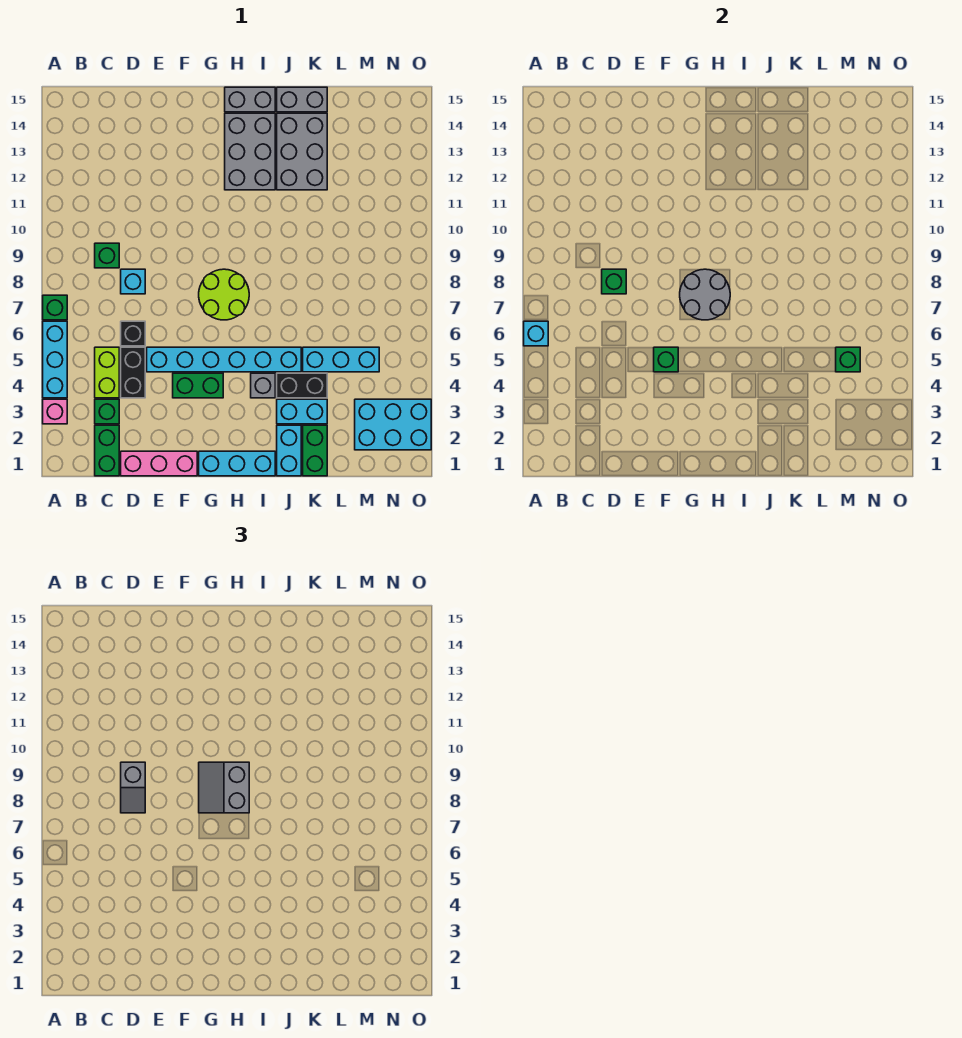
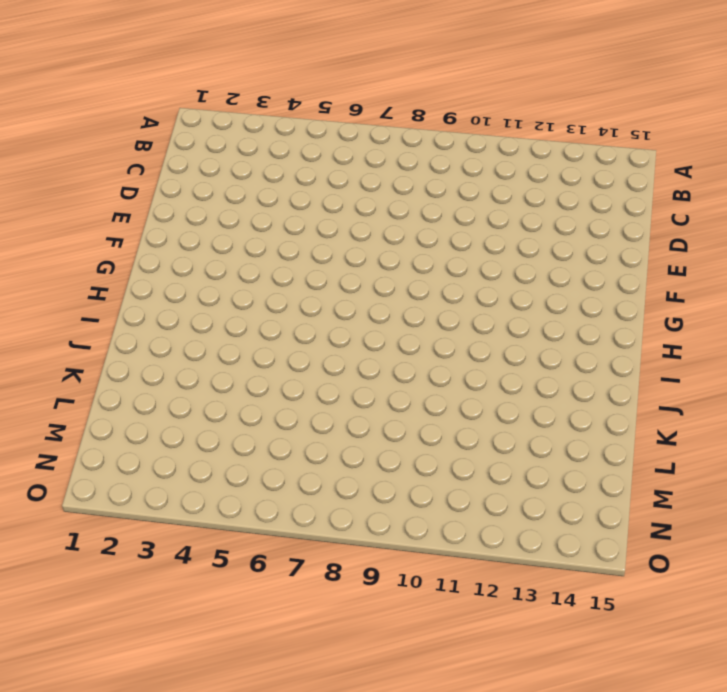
none -> pink 1x1 brick [43,399,67,424]
none -> cyan 1x3 brick [43,321,67,398]
none -> green 1x1 brick [43,295,67,320]
none -> green 1x2 brick [95,425,119,476]

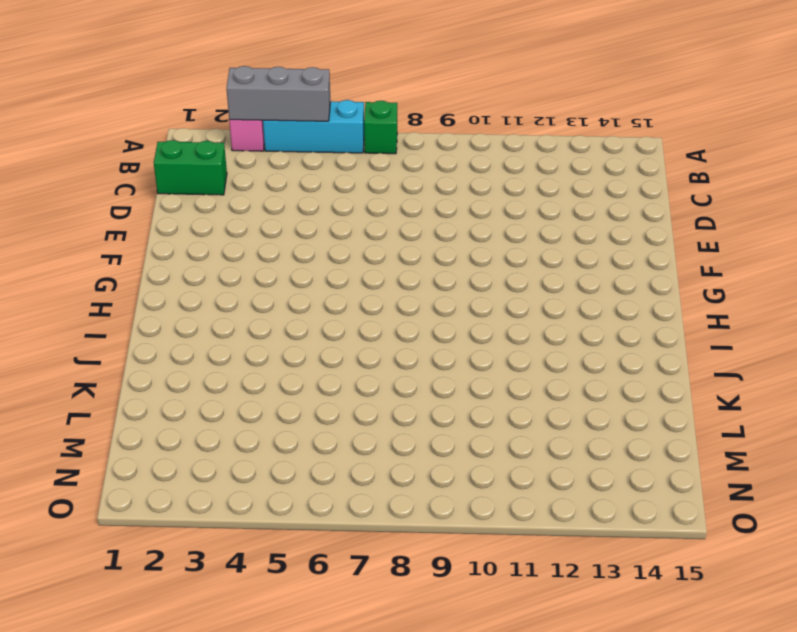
grey 1x3 brick [227,66,330,121] -> none
none -> green 1x1 brick [95,399,119,424]
none -> lime 1x2 brick [95,347,119,398]
none -> green 1x1 brick [95,243,119,268]
none -> pink 1x3 brick [121,451,197,476]

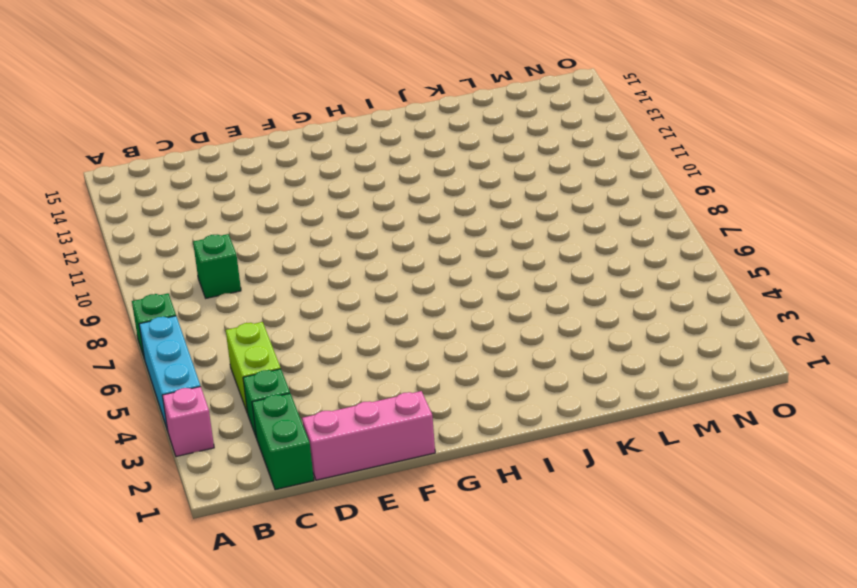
none -> black 1x2 brick [121,347,145,398]
none -> black 1x1 brick [121,321,145,346]
none -> cyan 1x1 brick [121,269,145,294]
none -> cyan 1x6 brick [147,347,301,372]

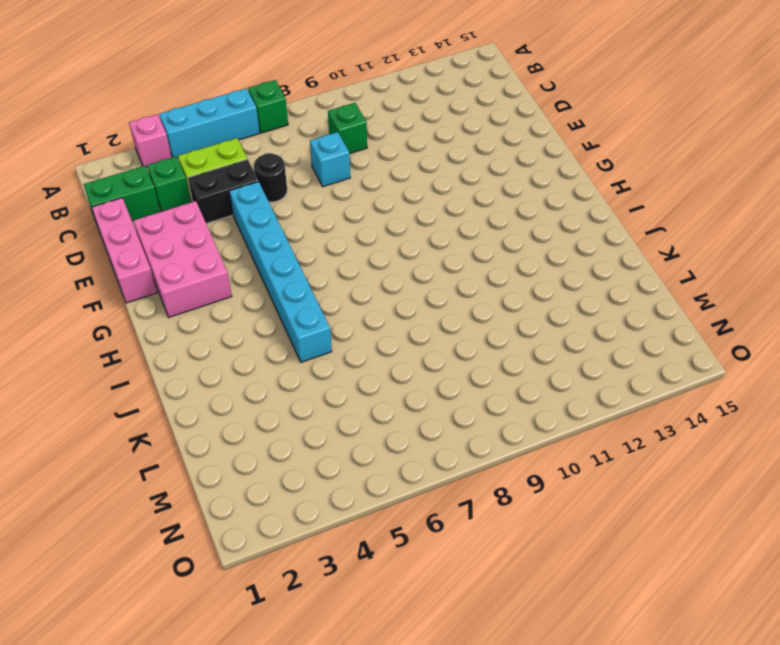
black 1x1 round brick [254,153,287,202] -> black 1x1 brick [121,321,145,346]
pink 2x3 brick [134,201,232,317] -> none
none -> green 1x2 brick [173,373,223,398]
none -> cyan 1x3 brick [199,451,275,476]
none -> lime 2x2 round brick [199,269,249,320]
none -> grey 2x3 brick [225,113,275,190]

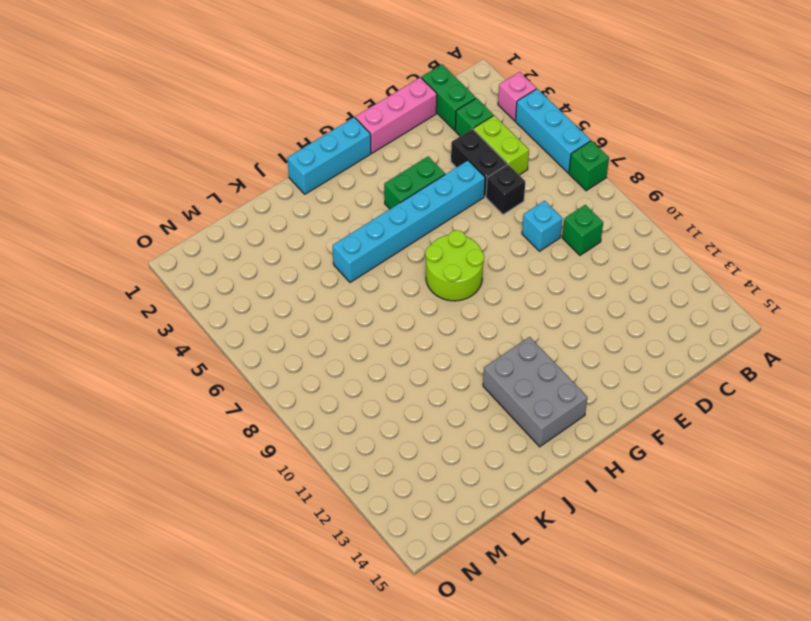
none -> grey 1x2 brick [225,87,275,112]
none -> grey 1x1 brick [251,373,275,398]
none -> cyan 1x2 brick [277,425,301,476]
none -> cyan 1x2 brick [277,399,327,424]

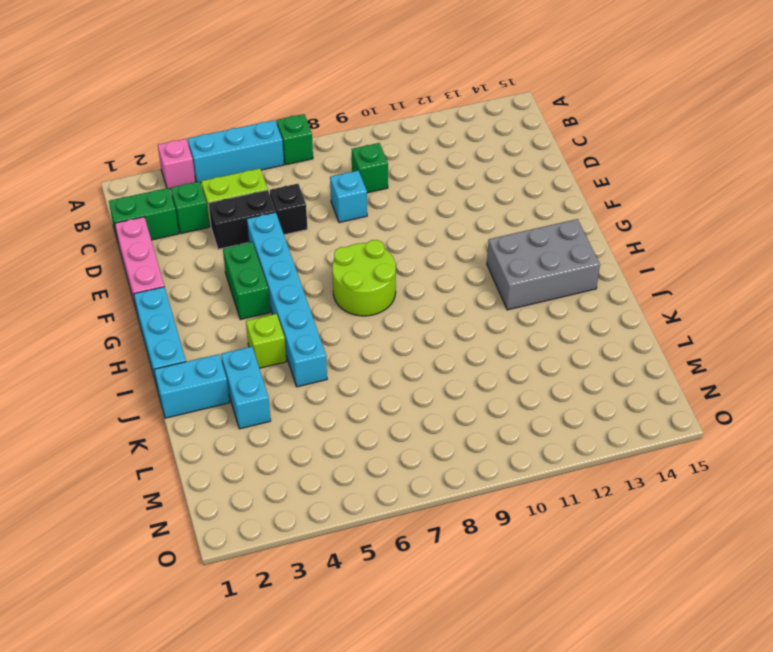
lime 1x1 brick [246,314,287,368] -> grey 1x1 brick [251,373,275,398]
none -> grey 1x2 brick [225,87,275,112]
none -> black 1x2 brick [277,373,327,398]
none -> grey 2x3 brick [277,113,327,190]
none -> grey 1x2 brick [277,87,327,112]

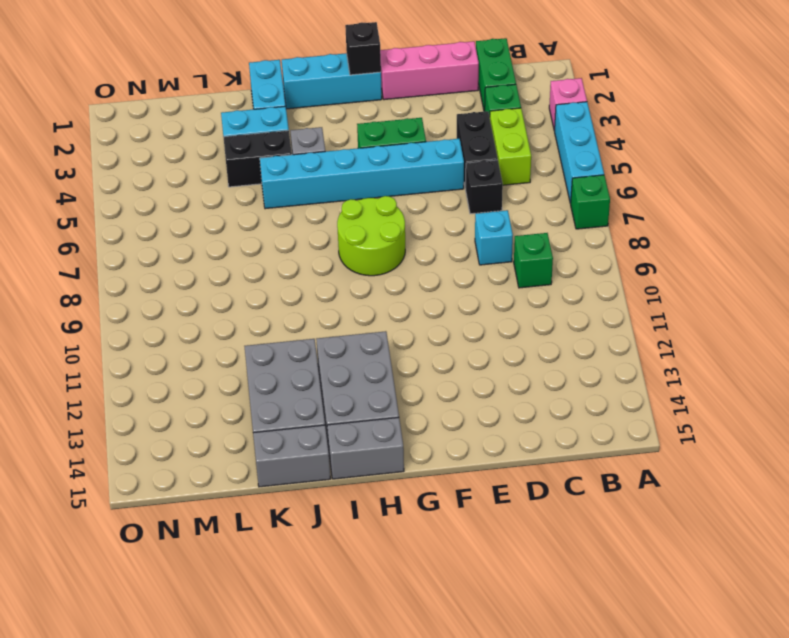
black 1x1 brick [345,22,381,75] -> none
none -> green 1x2 brick [303,425,327,476]
none -> cyan 1x3 brick [303,347,379,372]
none -> cyan 2x3 brick [355,399,431,450]
none -> cyan 1x1 brick [524,321,548,346]

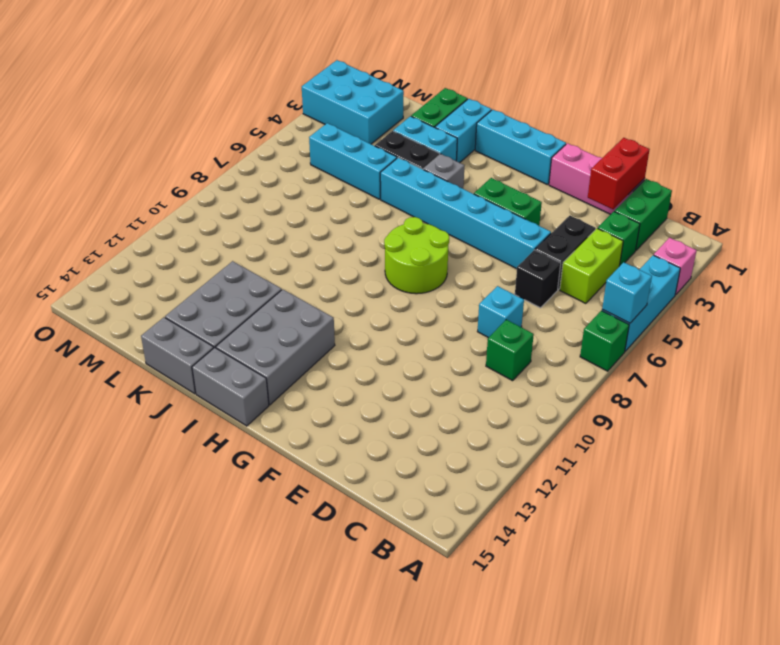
red 1x2 brick [588,138,650,209] -> none
none -> green 1x1 brick [602,269,626,294]
none -> green 1x1 brick [654,347,678,372]
none -> grey 2x2 round brick [680,269,730,320]
none -> green 1x1 brick [836,347,860,372]

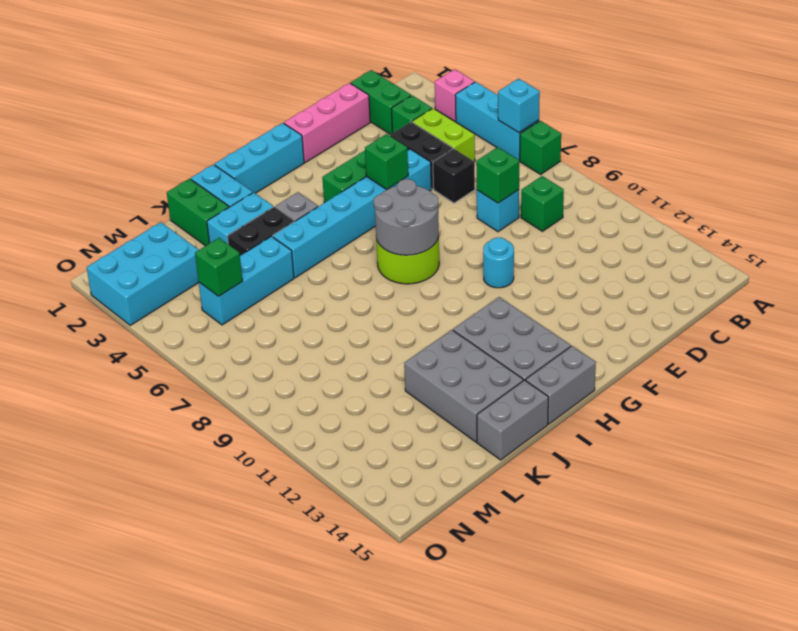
cyan 1x1 round brick [483,238,514,288] -> none
none -> grey 1x2 slope [121,762,145,813]
none -> grey 2x2 slope [199,762,249,813]

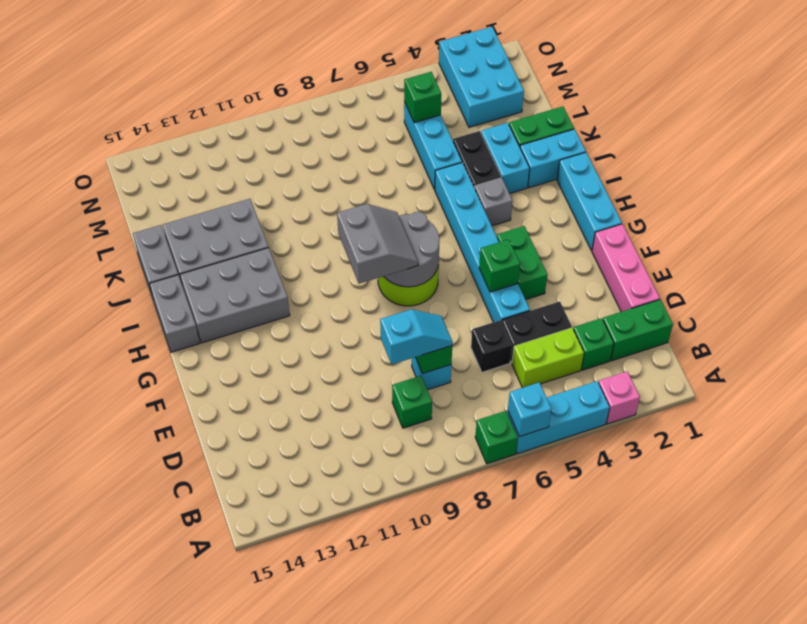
cyan 1x2 slope [380,309,453,364] -> grey 1x2 slope [121,762,145,813]
grey 2x2 slope [337,204,418,284] -> grey 2x2 slope turned to [199,762,249,813]

